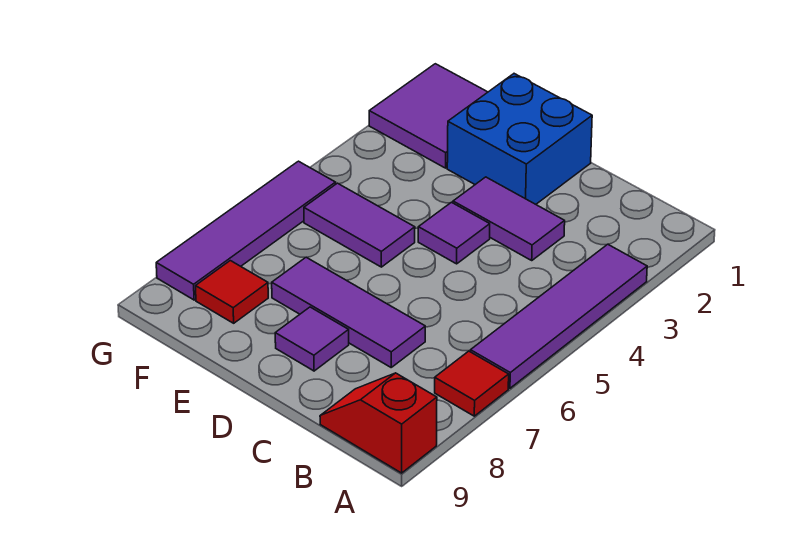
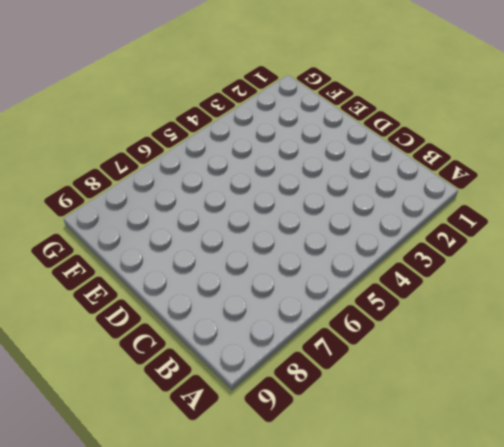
none -> purple 1x4 tile [471,244,647,388]
none -> red 1x1 tile [435,351,509,416]
none -> red 1x2 slope [320,373,437,473]

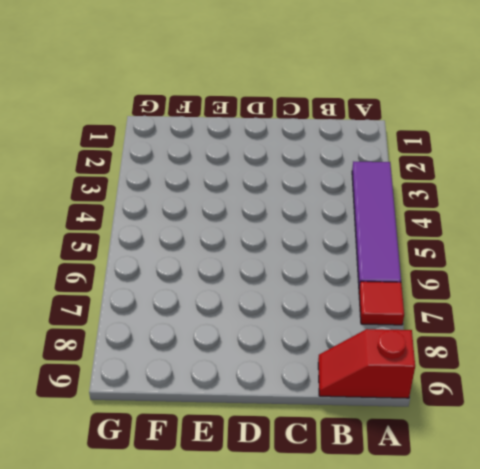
none -> purple 1x2 tile [453,177,565,260]
none -> purple 1x3 tile [272,257,425,367]
none -> blue 2x2 brick [447,74,592,204]

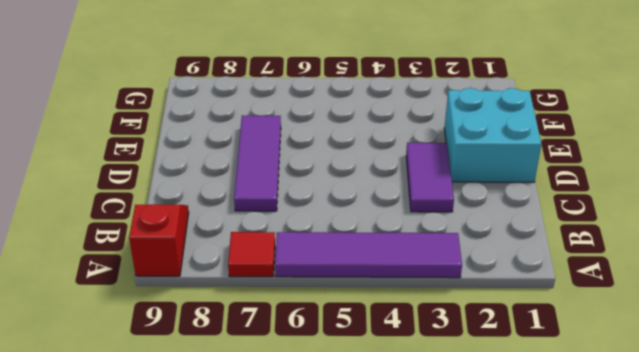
cyan 2x2 brick [444,88,541,182] -> blue 2x2 brick [447,74,592,204]
none -> purple 1x1 tile [418,202,490,264]
none -> purple 1x1 tile [275,307,349,371]
none -> purple 1x2 tile [304,183,415,267]

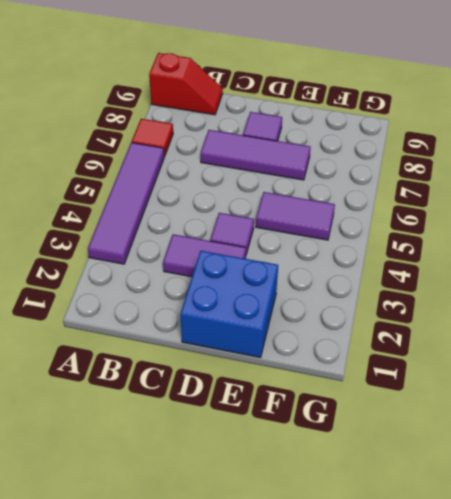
none -> purple 2x2 tile [369,64,488,168]
none -> red 1x1 tile [196,261,268,323]
none -> purple 1x4 tile [156,161,336,300]

